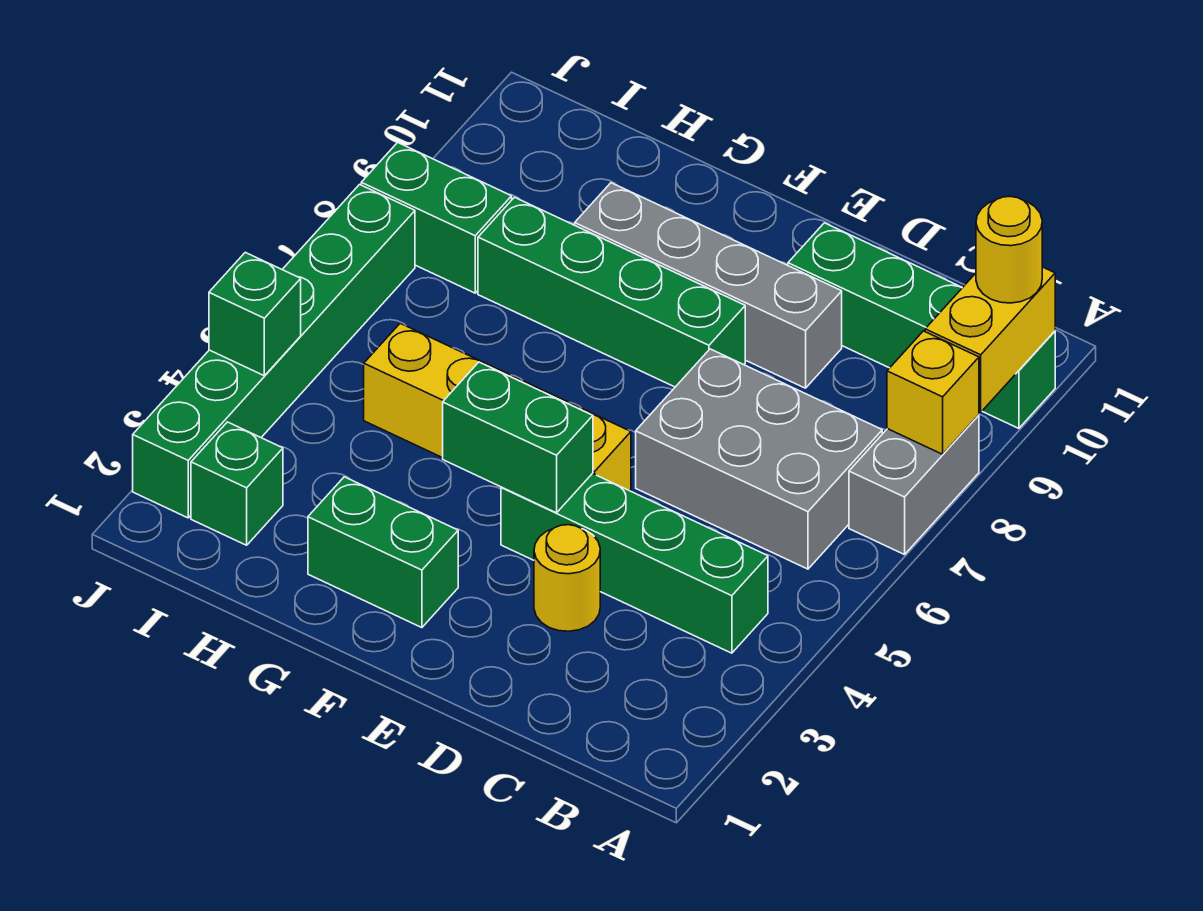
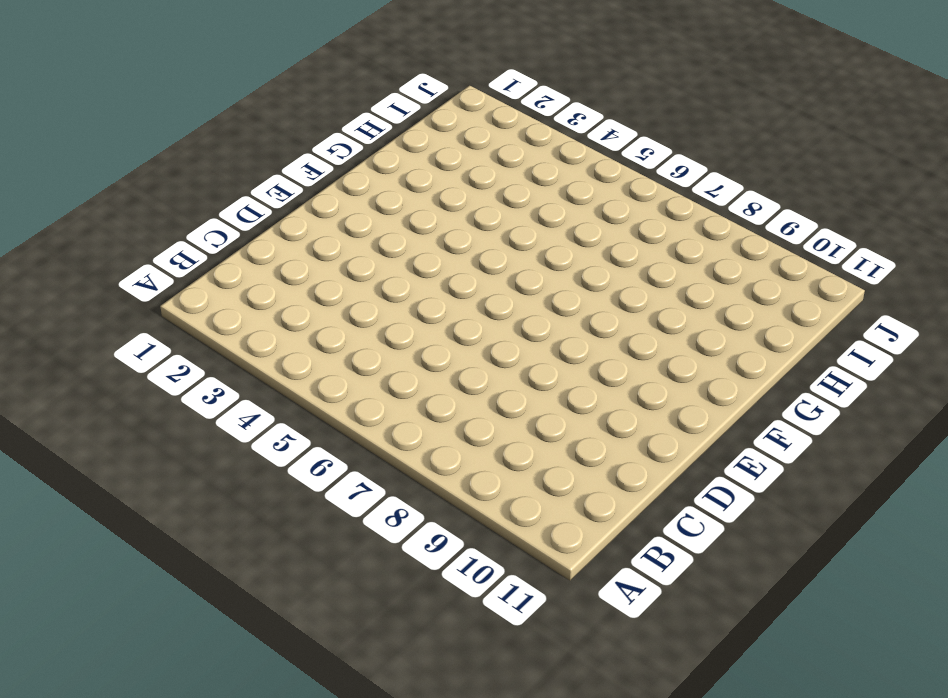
none -> grey 1x2 brick [849,415,979,555]
none -> green 1x4 brick [788,223,1055,428]
none -> green 1x4 brick [501,473,768,653]

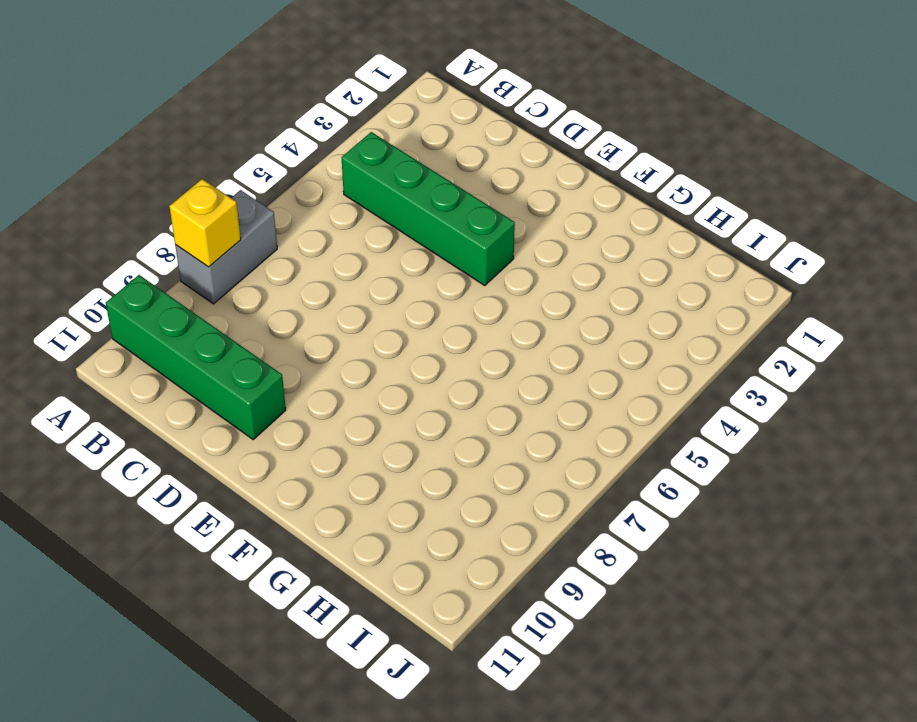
none -> grey 2x3 brick [636,349,882,569]
none -> yellow 1x1 round brick [534,525,600,631]
none -> grey 1x4 brick [575,183,842,388]

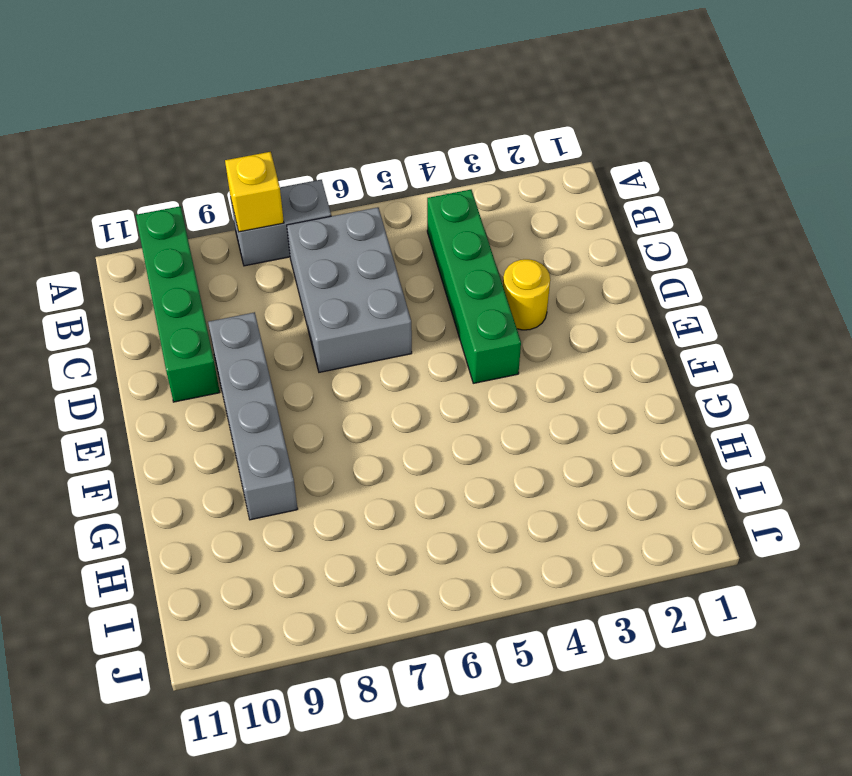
none -> yellow 1x4 brick [364,323,631,491]
none -> green 1x4 brick [478,197,745,387]
none -> green 1x2 brick [308,477,458,628]

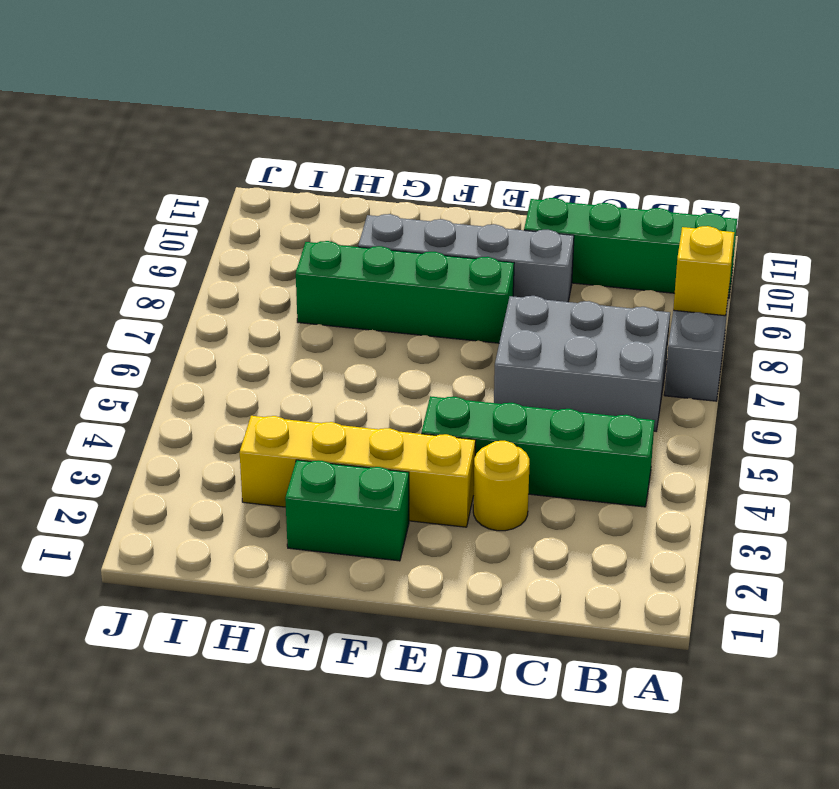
yellow 1x4 brick [240,416,476,527] -> yellow 1x4 brick moved to [364,323,631,491]
none -> green 1x1 brick [191,422,283,545]
none -> green 1x2 brick [361,142,512,293]
none -> green 1x6 brick [133,185,415,518]

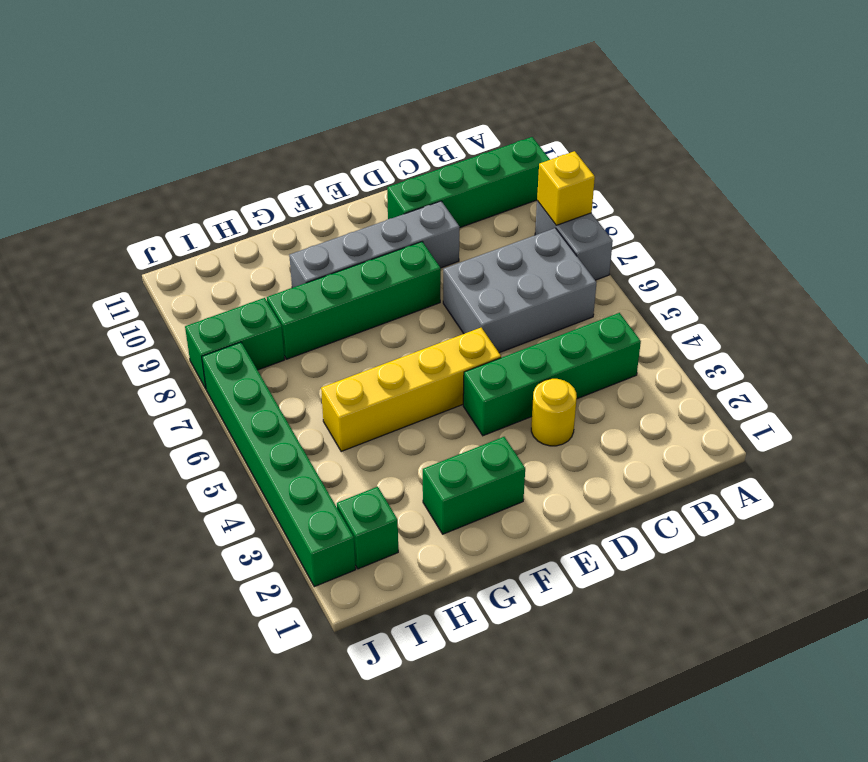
none -> yellow 1x2 brick [925,267,1055,412]
none -> green 1x2 brick [443,362,593,513]
none -> green 1x1 brick [209,252,301,376]

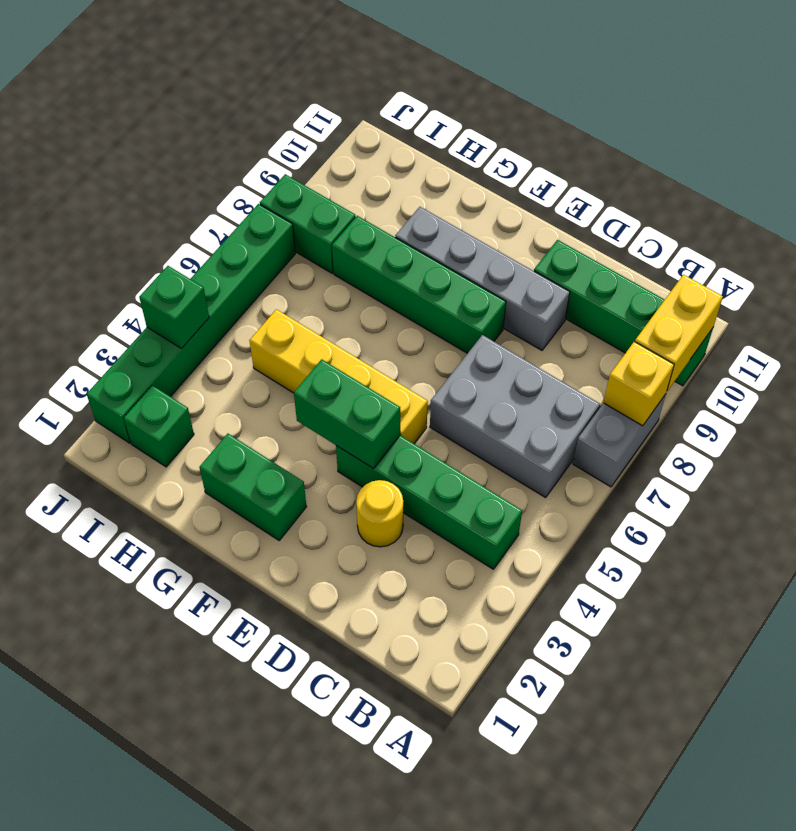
none -> yellow 1x1 round brick [976,196,1042,303]

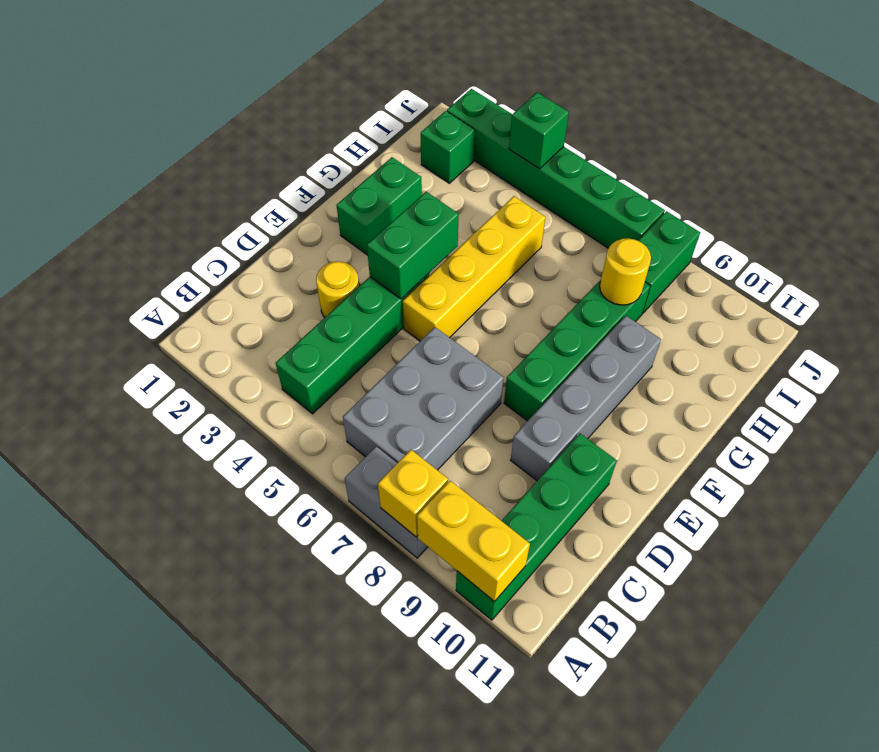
yellow 1x1 round brick [600,238,651,305] -> yellow 1x1 round brick moved to [976,196,1042,303]

